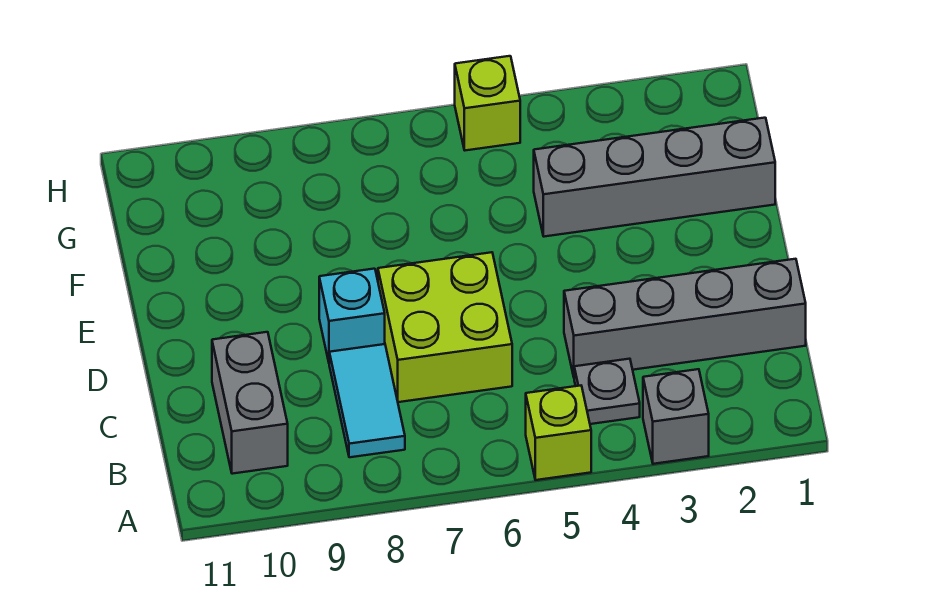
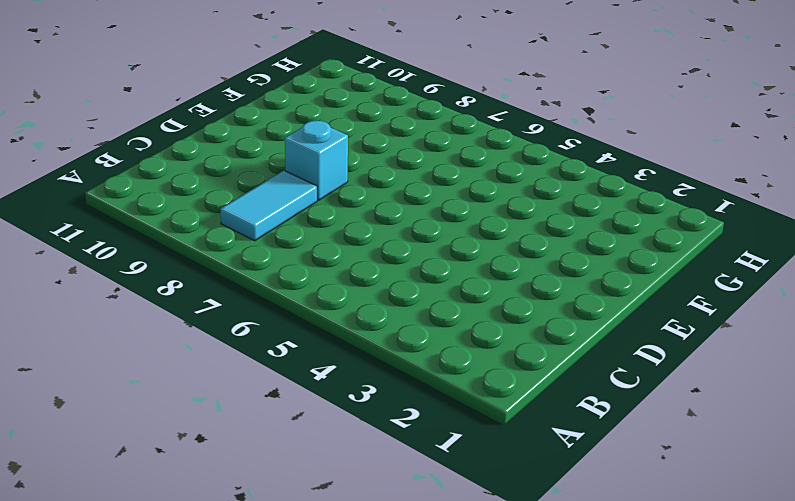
none -> grey 1x1 brick [643,369,709,464]
none -> lime 1x1 brick [526,386,591,480]

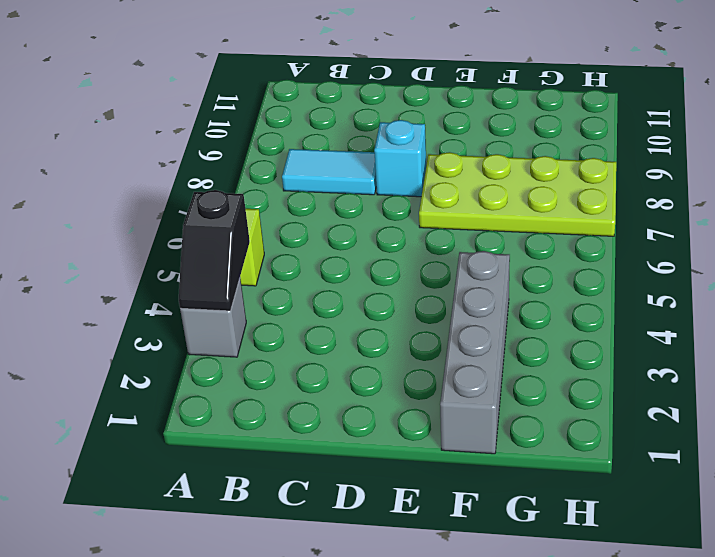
black 1x2 slope [179,190,250,311] -> none
lime 2x4 plate [419,152,616,236] -> none
none -> grey 1x1 plate [574,359,640,424]
none -> grey 1x2 brick [212,332,288,474]

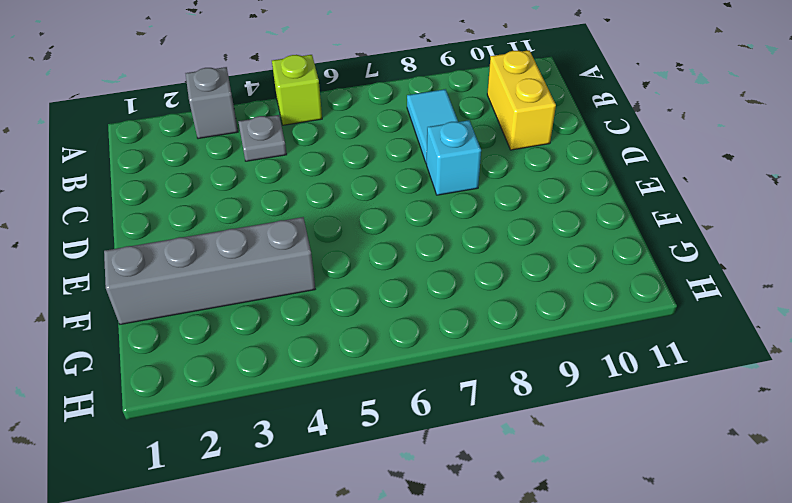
yellow 1x2 brick [487,50,556,150] -> grey 1x2 brick [212,332,288,474]
none -> grey 1x4 brick [564,259,806,376]
none -> lime 2x2 brick [378,252,512,402]

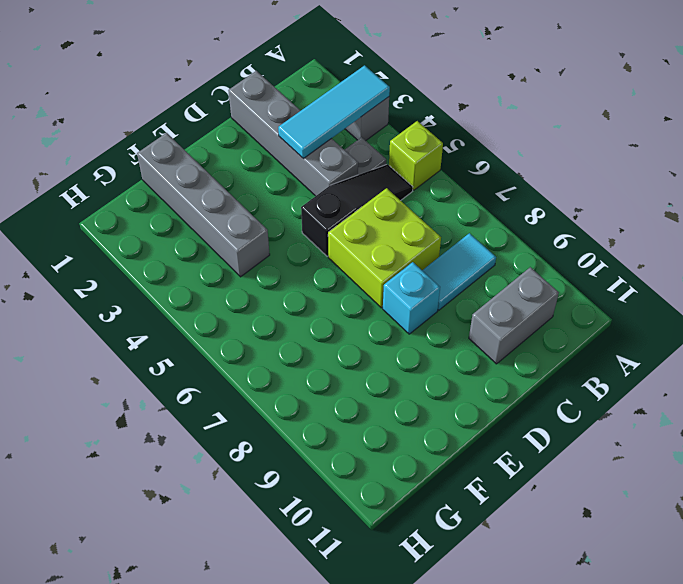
cyan 1x3 tile [278,65,390,159] -> none
black 1x3 slope [301,164,413,256] -> none
none -> lime 1x1 brick [455,56,520,150]

